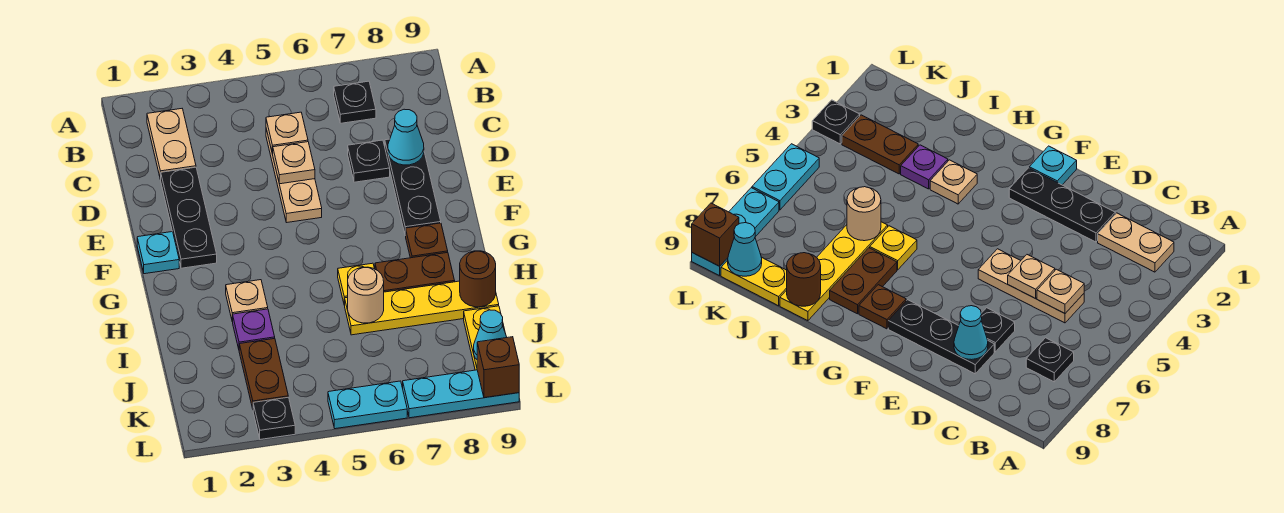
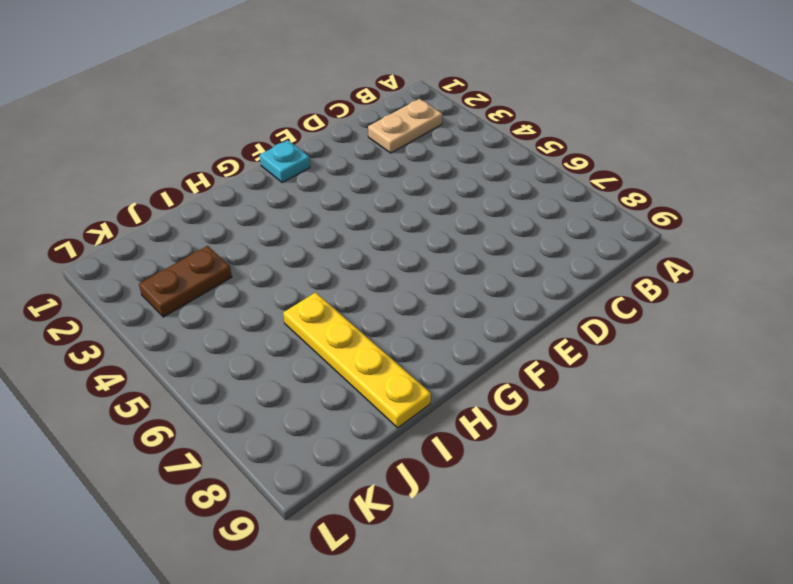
none -> black 1x1 plate [334,81,376,123]
none -> tan 1x3 plate [266,129,322,223]
none -> black 1x3 plate [161,167,217,268]

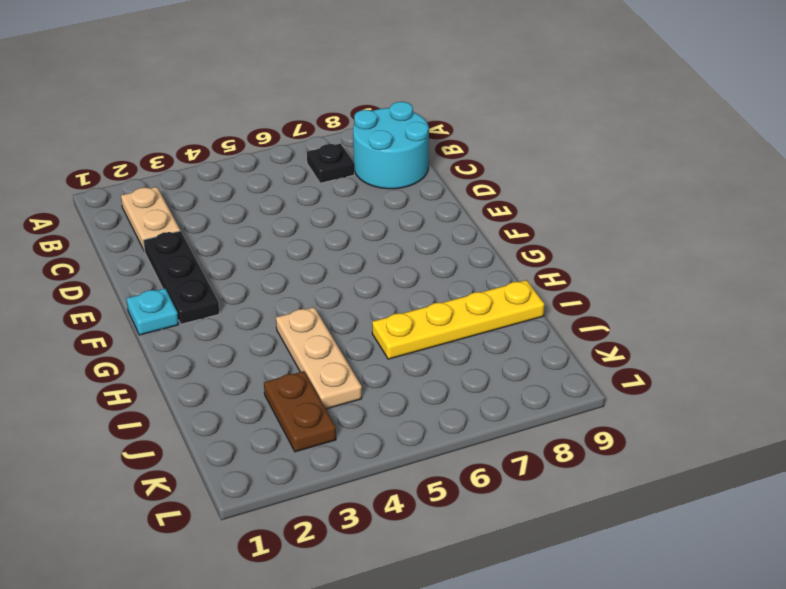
cyan 2x2 round brick [353,102,429,189] -> none
tan 1x3 plate [276,307,362,409] -> tan 1x3 plate moved to [266,129,322,223]
none -> black 1x1 plate [348,140,390,182]
none -> black 1x3 plate [385,139,441,235]
none -> brown 1x1 plate [405,223,448,258]

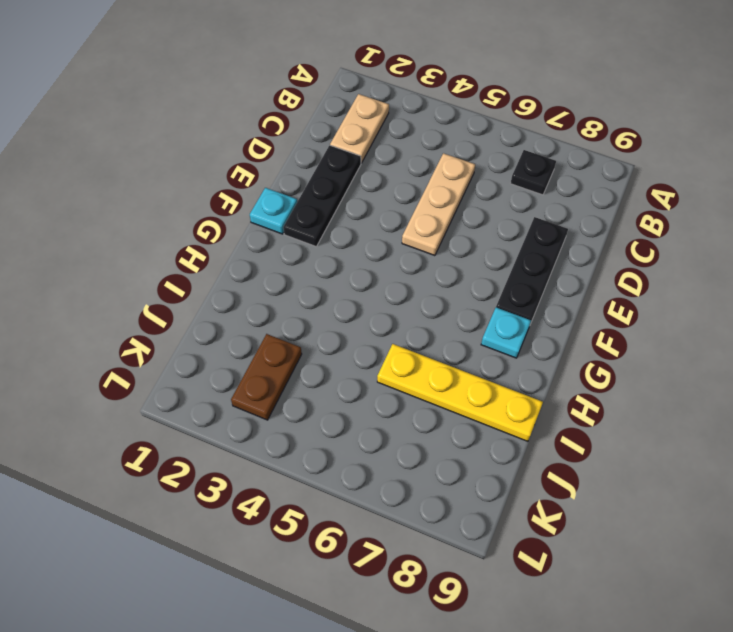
cyan 1x1 plate [481,308,531,358] -> brown 1x1 plate [405,223,448,258]
none -> black 1x1 plate [348,140,390,182]
none -> tan 1x1 plate [226,280,268,321]
none -> yellow 1x1 plate [338,263,374,305]

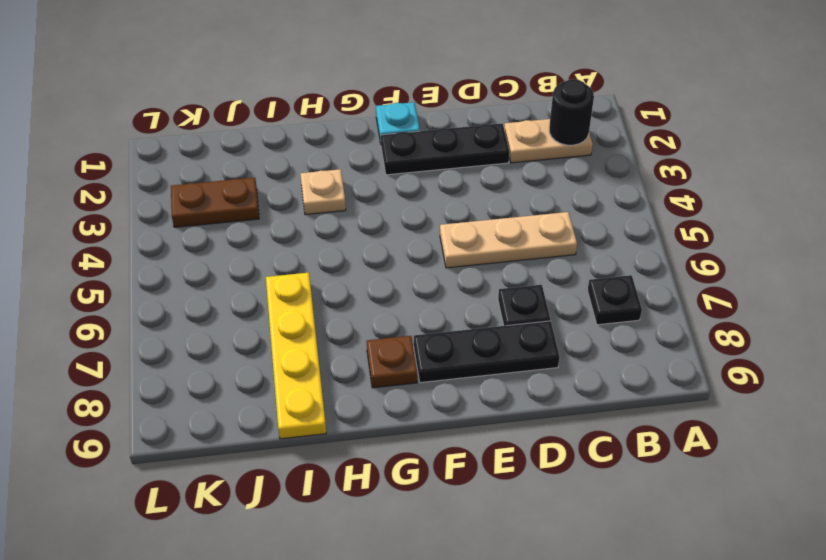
black 1x1 round brick [549,79,594,145] -> none
none -> yellow 1x1 plate [338,263,374,305]
none -> brown 1x2 plate [375,253,455,292]
none -> purple 1x1 plate [232,309,275,349]

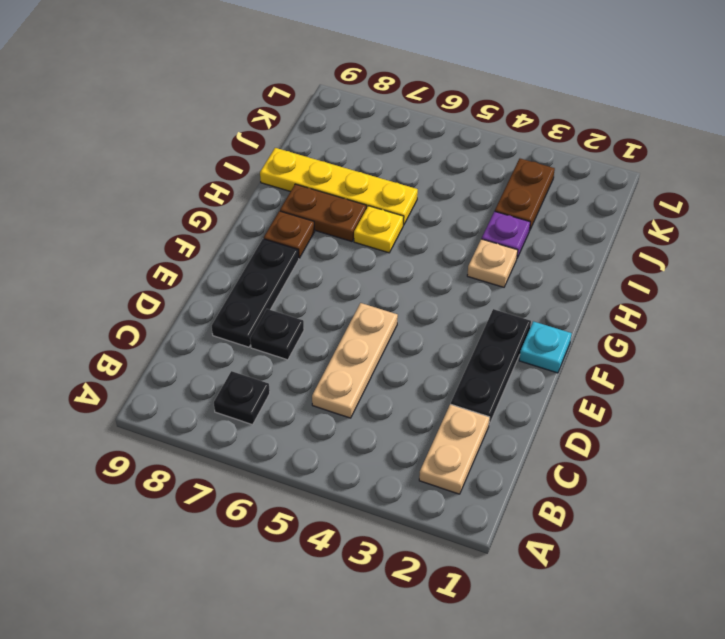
none -> yellow 1x2 plate [464,306,505,370]
none -> black 1x1 plate [253,397,295,439]
none -> cyan 1x2 plate [328,381,407,429]

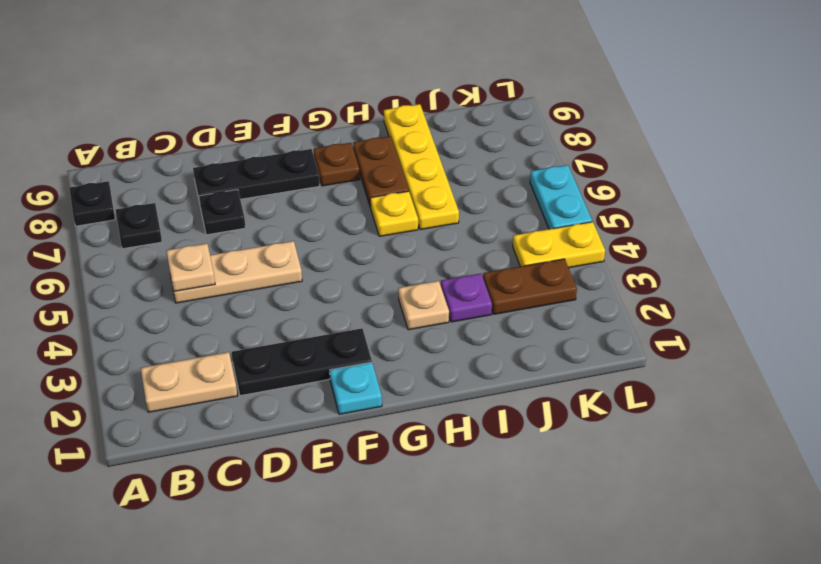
black 1x1 plate [69,181,115,226] -> black 1x1 plate moved to [253,397,295,439]
yellow 1x2 plate [513,222,605,268] -> yellow 1x2 plate moved to [464,306,505,370]
none -> cyan 1x3 plate [403,370,519,418]
none -> tan 1x1 plate [273,142,315,184]
none -> cyan 1x1 cone [388,109,424,165]

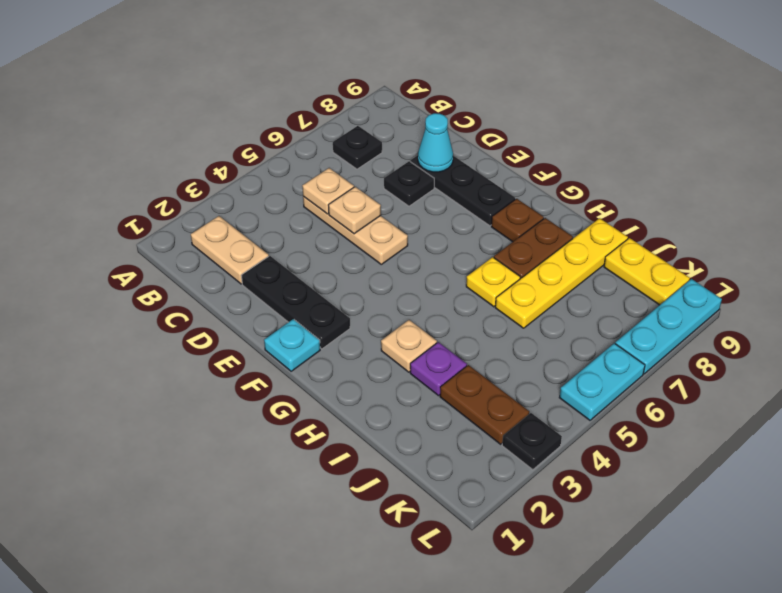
none -> tan 1x1 round brick [348,267,384,323]
none -> brown 1x1 round brick [460,251,496,307]
none -> cyan 1x1 cone [474,310,507,359]

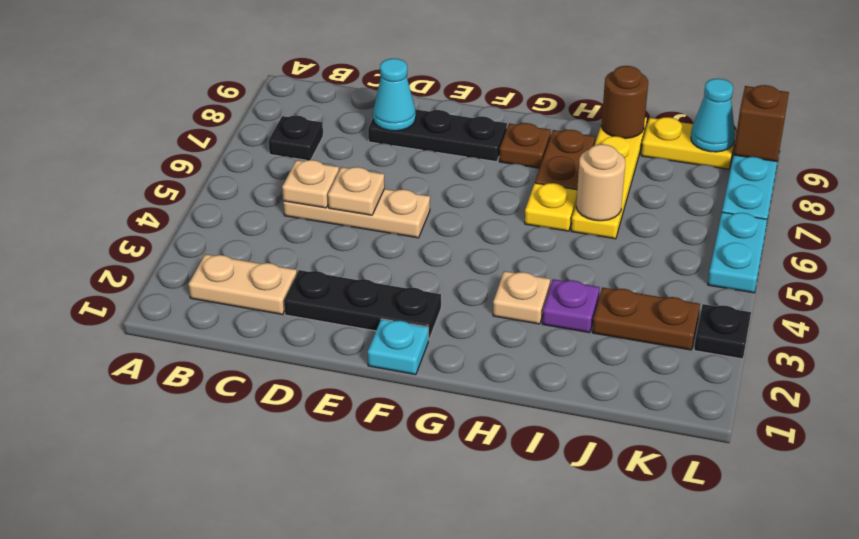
none -> black 1x1 plate [348,140,390,182]

